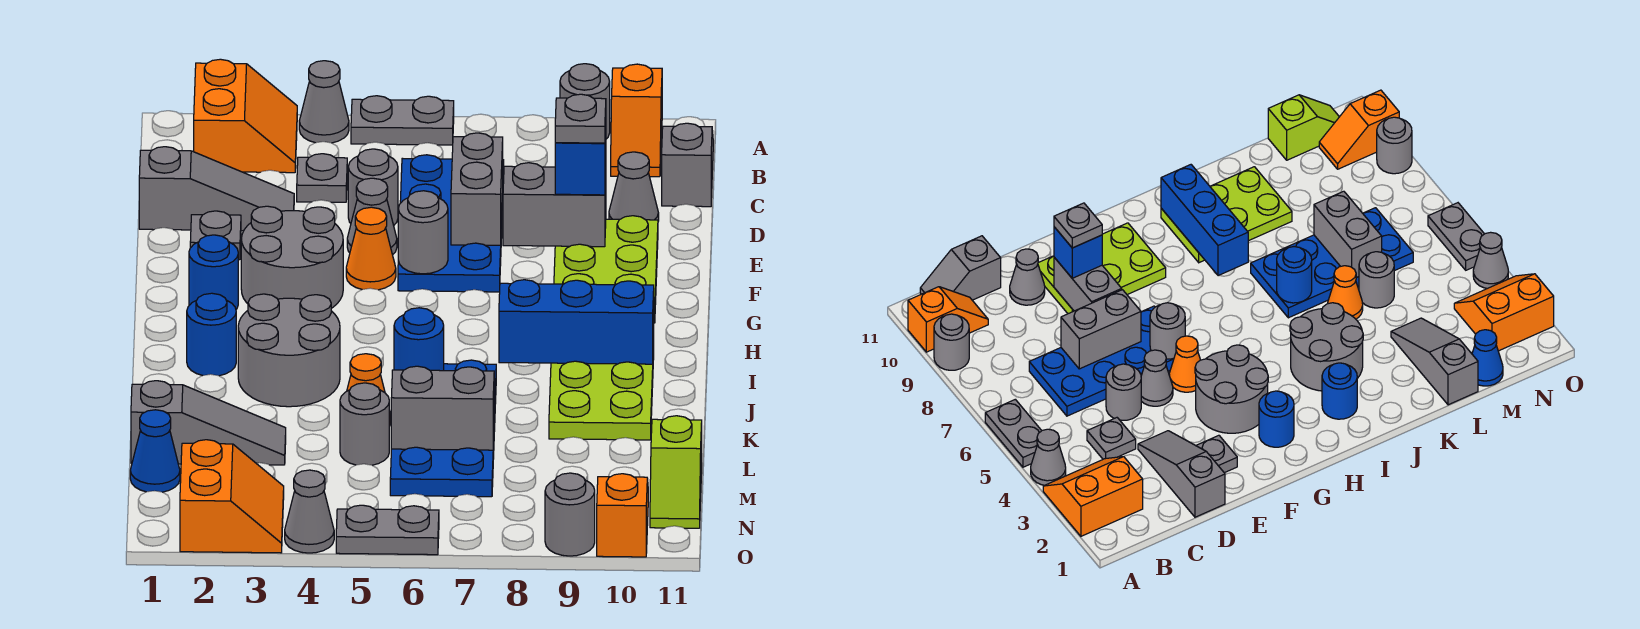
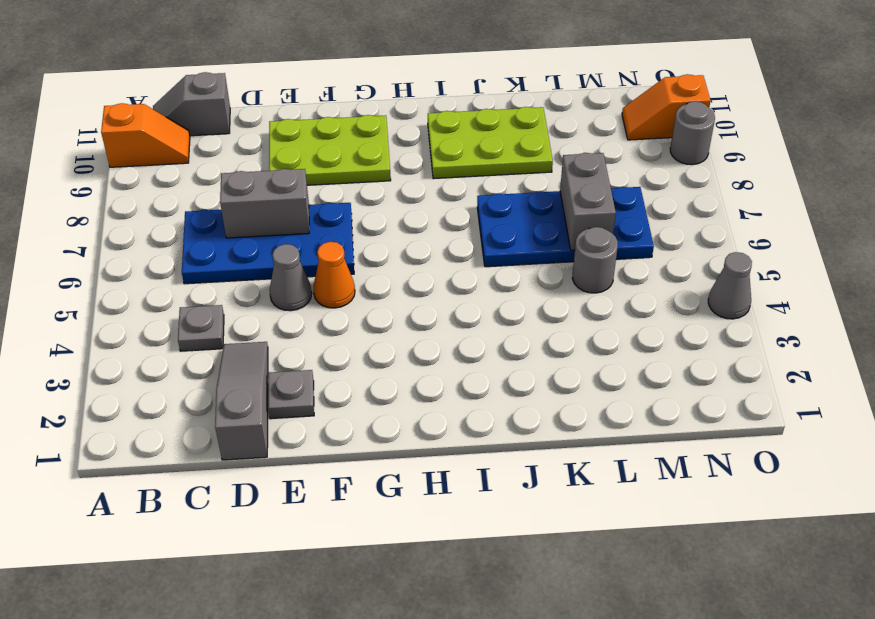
none -> orange 2x2 slope [194,59,297,173]
none -> grey 1x1 cone [299,61,349,143]
none -> grey 1x2 plate [351,96,454,145]
none -> grey 1x1 round brick [560,64,610,139]

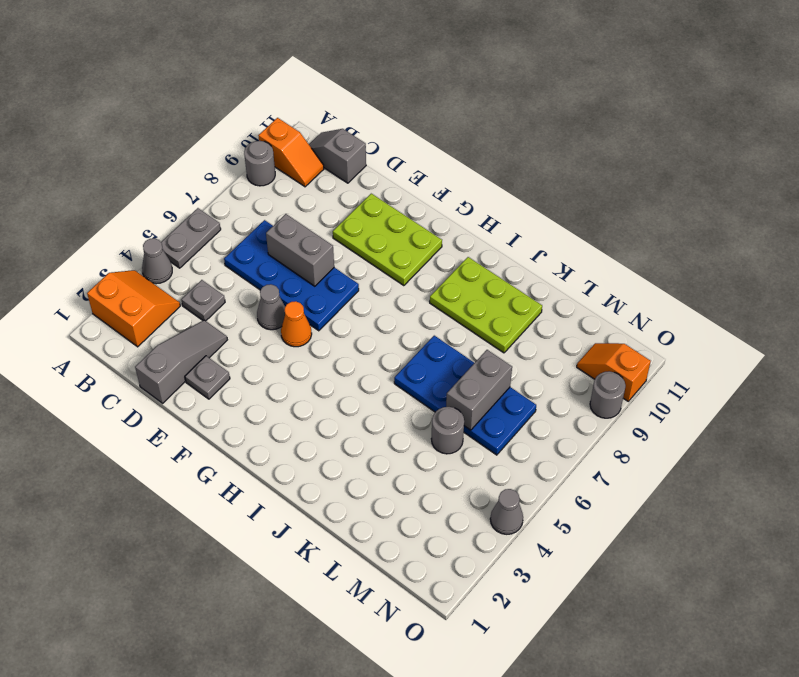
none -> grey 1x1 round brick [348,149,398,225]
none -> grey 1x1 cone [609,152,659,221]
none -> grey 2x2 round brick [241,206,343,308]
none -> blue 1x1 round brick [189,235,238,309]

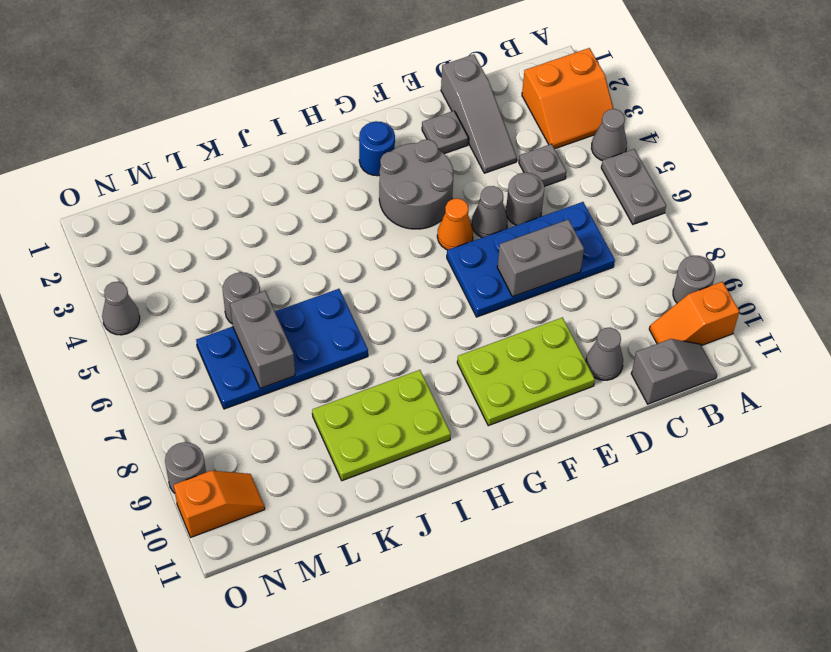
none -> blue 1x1 round brick [187,293,236,376]
none -> grey 2x2 round brick [238,294,340,407]
none -> orange 1x1 cone [347,354,391,426]
none -> grey 1x3 slope [131,381,286,465]

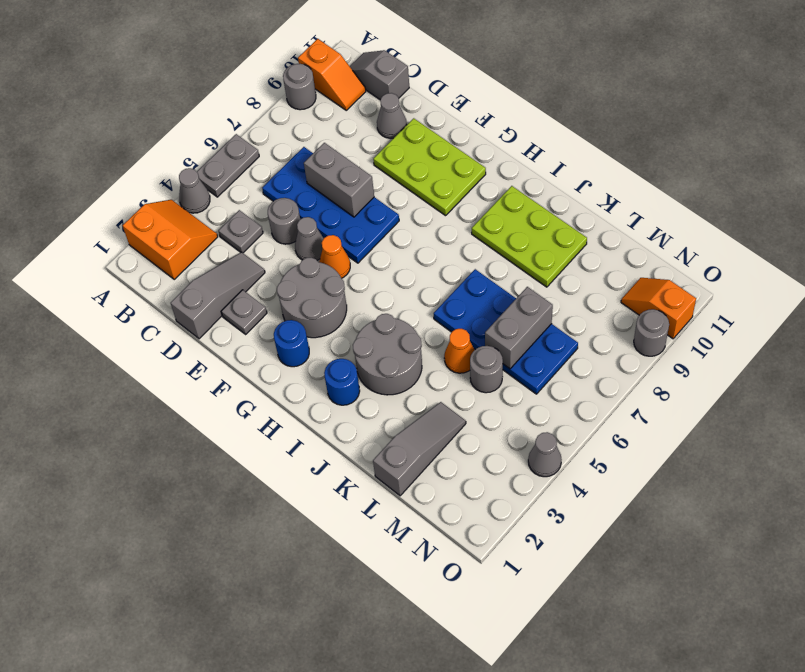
none -> blue 1x1 cone [130,410,180,492]
none -> lime 1x2 slope [650,416,702,528]
none -> orange 2x2 slope [180,440,284,553]
none -> grey 1x2 plate [336,505,439,555]

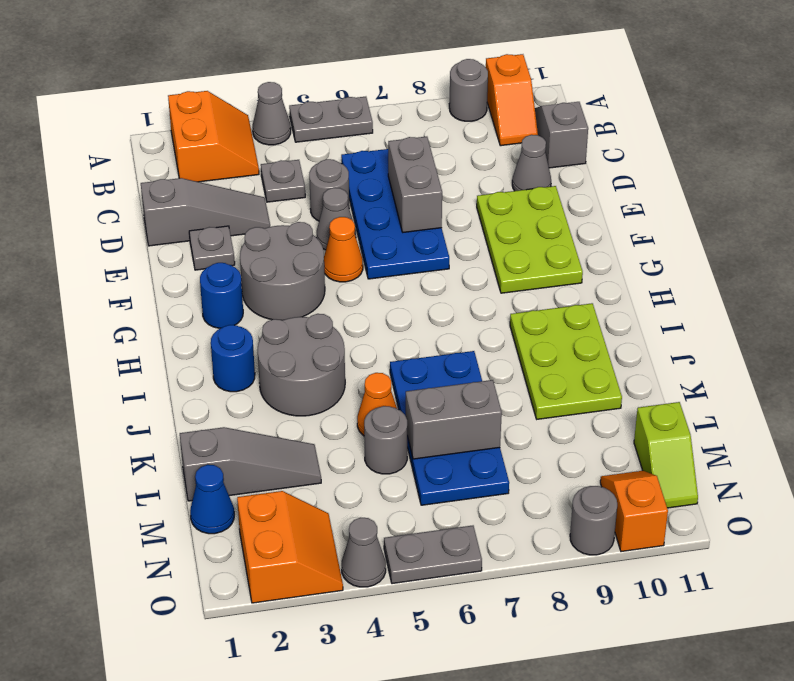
none -> grey 1x2 brick [503,163,606,247]
none -> grey 1x1 round brick [398,191,448,274]
none -> blue 1x3 brick [499,280,654,364]
none -> blue 1x1 round brick [394,308,444,371]

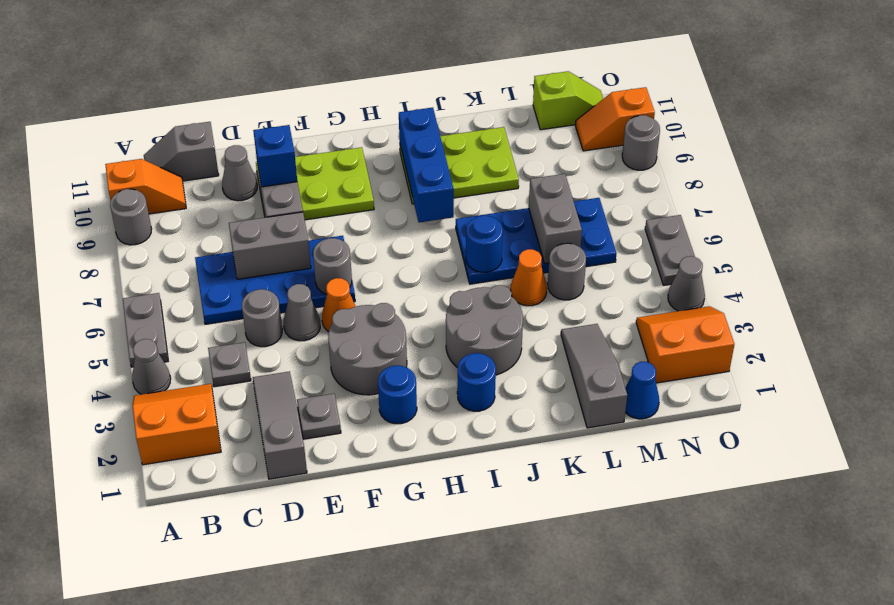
none -> grey 1x1 plate [555,94,606,143]

